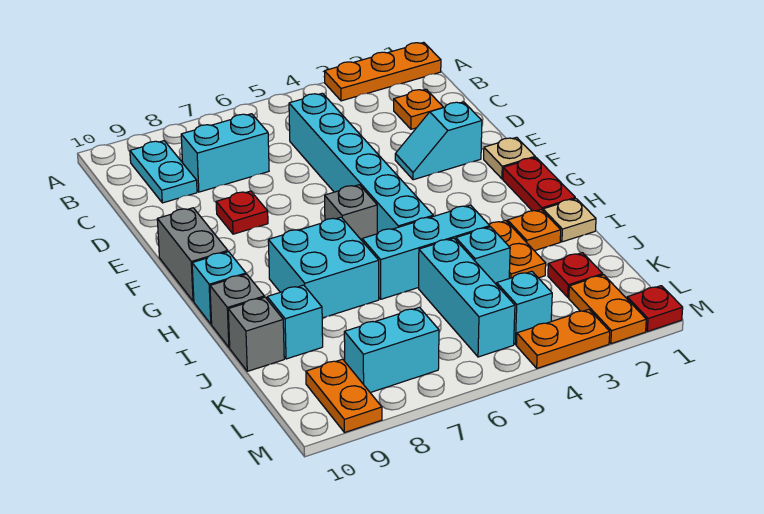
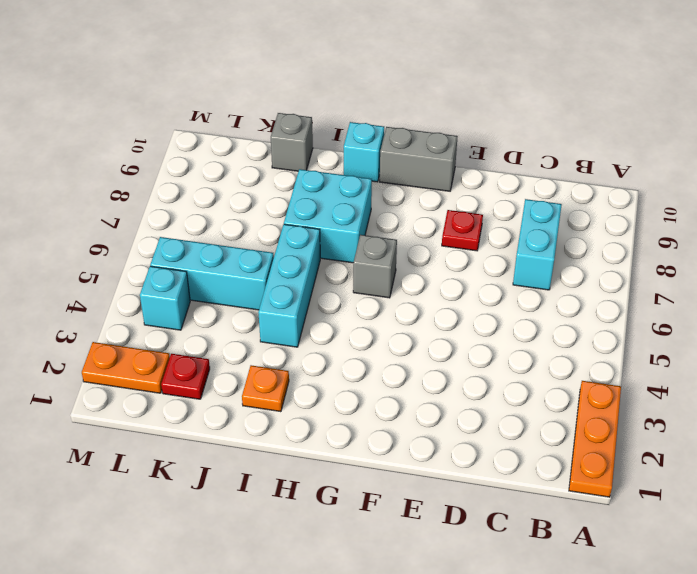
none -> cyan 1x2 plate [130,141,197,203]
none -> orange 1x1 plate [394,89,443,129]
none -> cyan 1x6 brick [289,93,433,234]

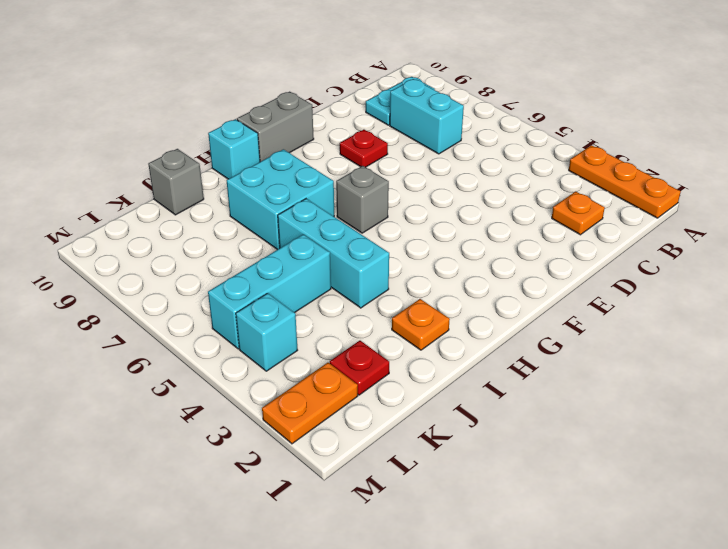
none -> cyan 1x6 brick [289,93,433,234]
none -> cyan 1x2 slope [395,102,482,180]
none -> tan 1x1 plate [484,137,535,179]

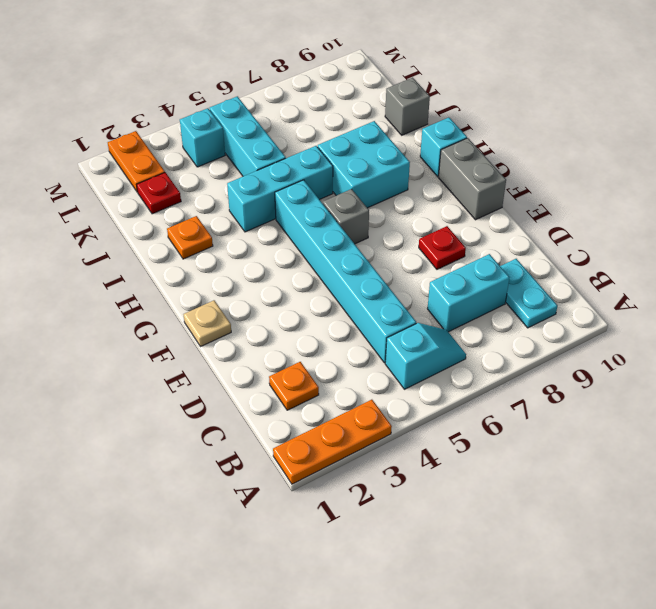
cyan 1x2 slope [385,323,466,389] -> cyan 1x2 slope moved to [395,102,482,180]
none -> red 1x2 plate [503,157,575,211]
none -> tan 1x1 plate [543,199,596,242]
none -> orange 1x2 plate [489,221,546,278]

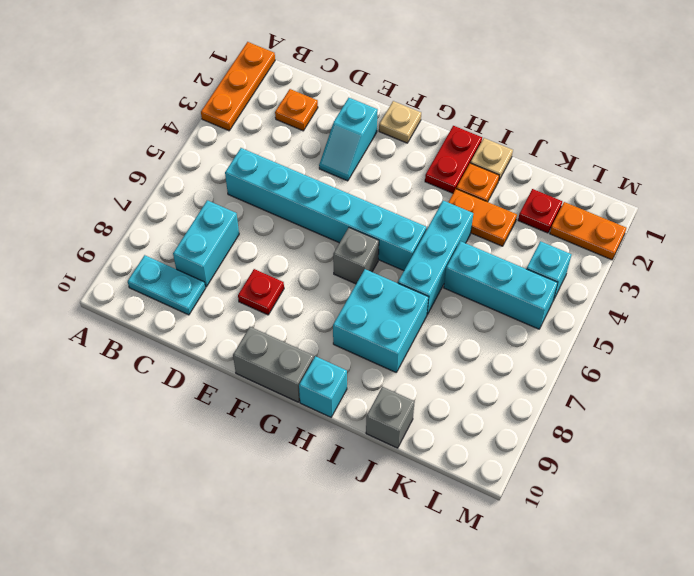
red 1x2 plate [425,126,482,193] -> red 1x2 plate turned to [503,157,575,211]
none -> grey 1x1 brick [210,274,264,348]
none -> cyan 1x1 brick [456,227,510,285]
none -> cyan 1x1 brick [267,285,323,359]

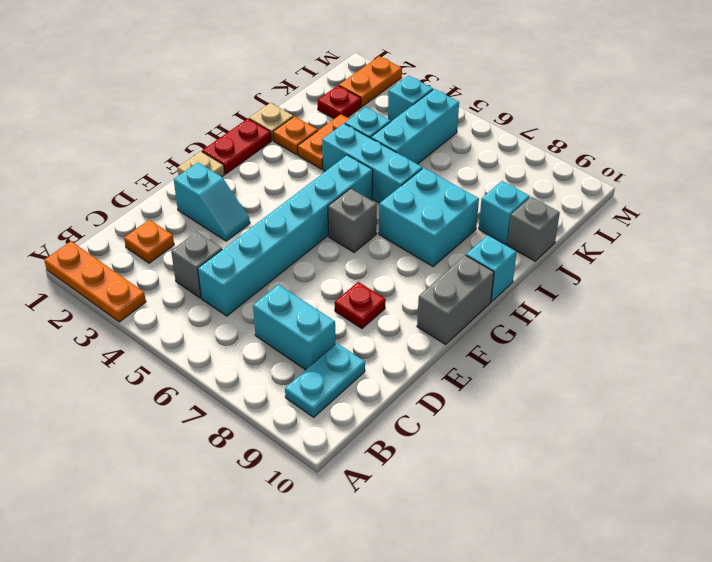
grey 1x1 brick [171,232,222,298] -> grey 1x1 brick moved to [210,274,264,348]
none -> cyan 1x2 brick [344,307,439,393]
none -> orange 1x2 plate [306,359,382,433]
none -> red 1x1 plate [627,286,683,331]

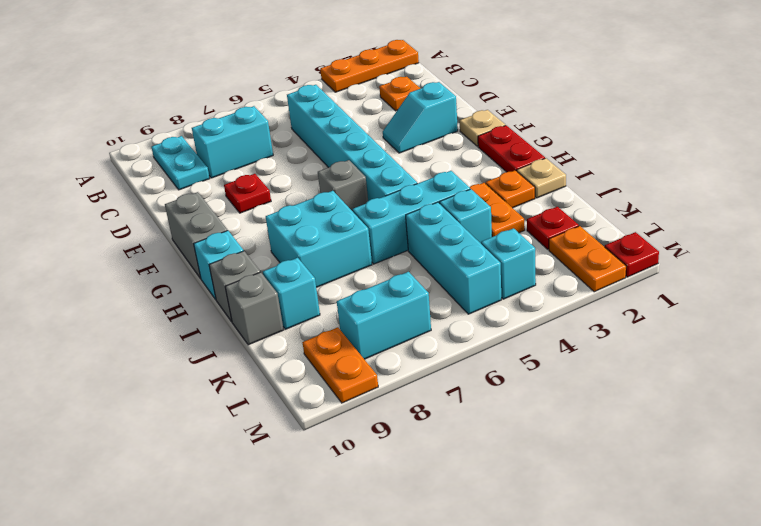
none -> orange 1x2 plate [516,309,610,368]

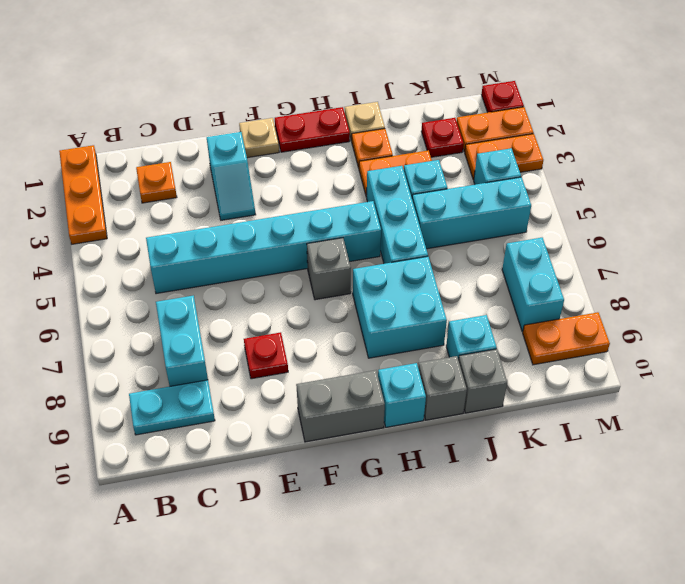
orange 1x2 plate [465,134,543,180] -> orange 1x2 plate turned to [516,309,610,368]

